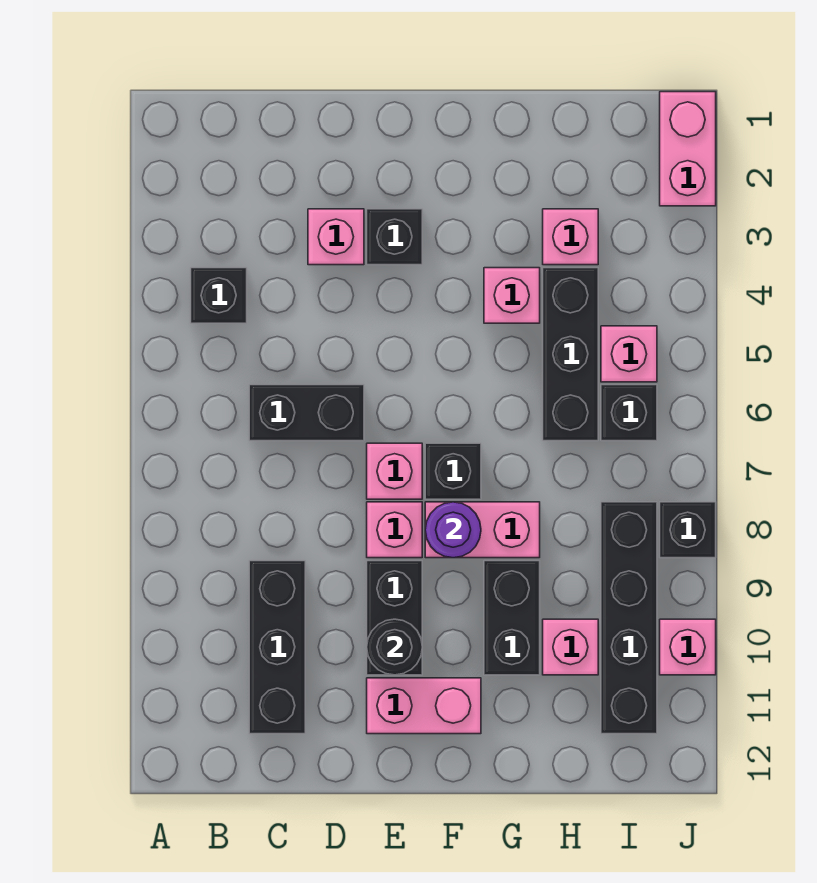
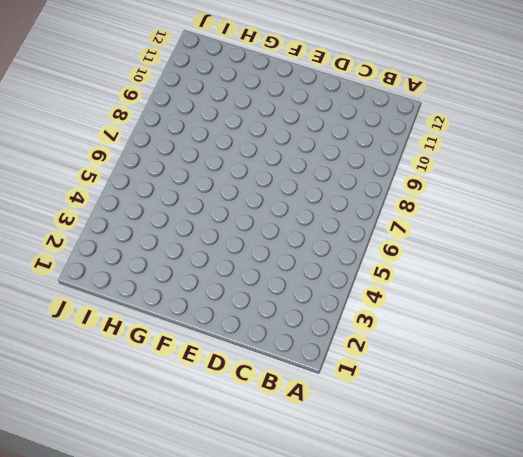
none -> black 1x1 brick [191,268,247,323]
none -> black 1x2 brick [249,385,364,441]
none -> black 1x3 brick [249,561,305,734]

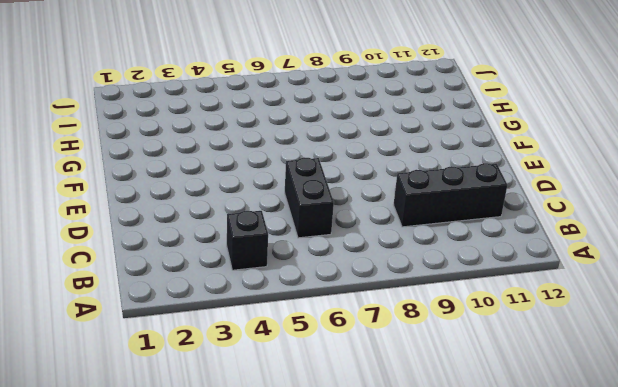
none -> pink 1x1 brick [308,209,364,265]
none -> black 1x1 brick [367,209,422,265]
none -> pink 1x1 brick [367,443,422,499]

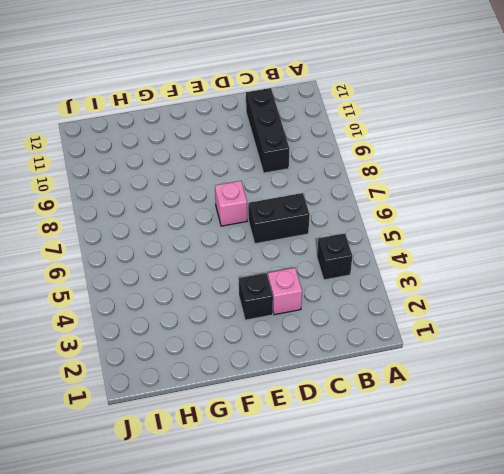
none -> pink 1x1 brick [367,502,422,558]
none -> black 1x2 brick [367,561,422,675]
none -> pink 1x2 brick [367,678,481,734]

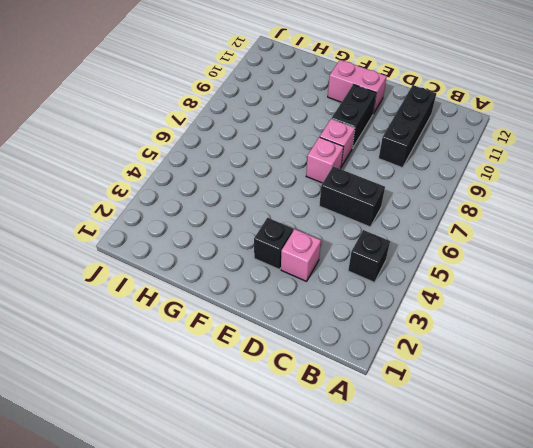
none -> black 1x1 brick [425,443,481,499]
none -> pink 1x2 brick [425,502,540,558]
none -> pink 1x1 brick [484,268,540,323]

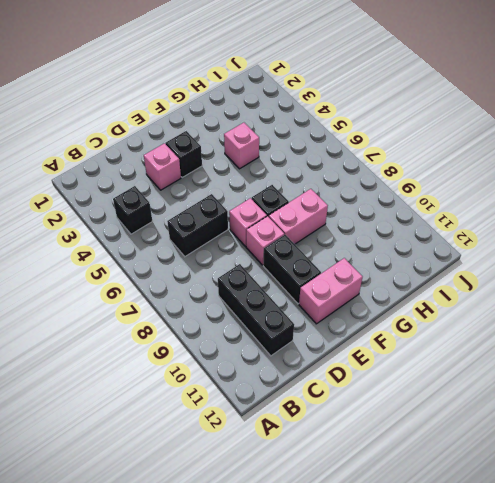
none -> black 1x2 brick [484,561,540,675]
none -> pink 1x1 brick [543,209,598,265]
none -> black 1x3 brick [543,268,598,441]

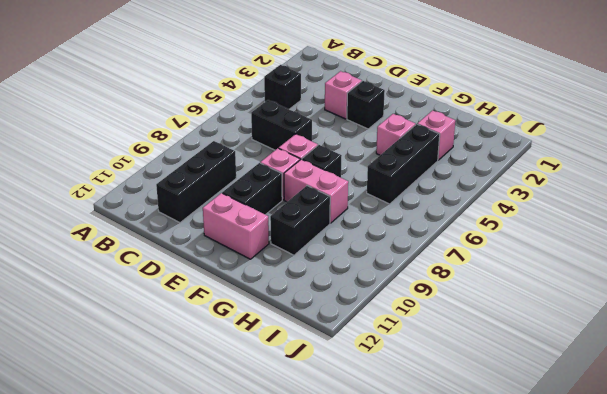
none -> pink 1x1 brick [543,619,598,675]
none -> pink 1x1 brick [601,326,657,382]
none -> black 1x1 brick [601,385,657,441]

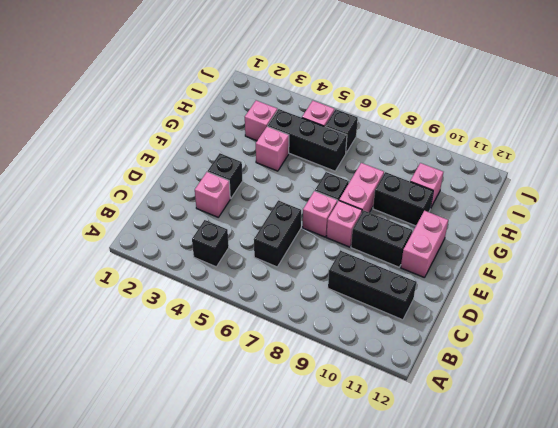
none -> black 1x4 brick [601,502,657,734]
none -> pink 1x2 brick [660,92,716,206]
none -> black 1x1 brick [660,502,716,558]

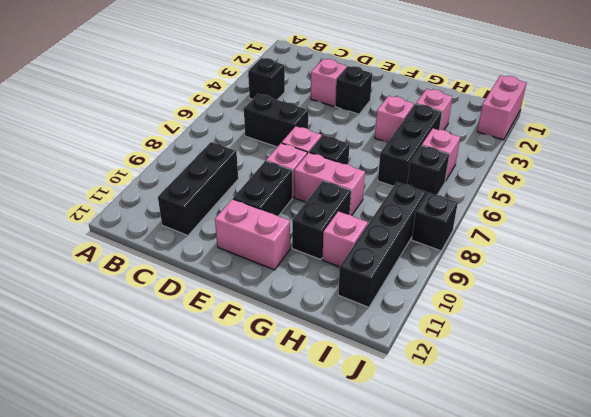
none -> pink 1x1 brick [660,619,716,675]
none -> black 1x1 round brick [367,619,422,675]
none -> purple 1x1 round brick [425,502,481,558]

